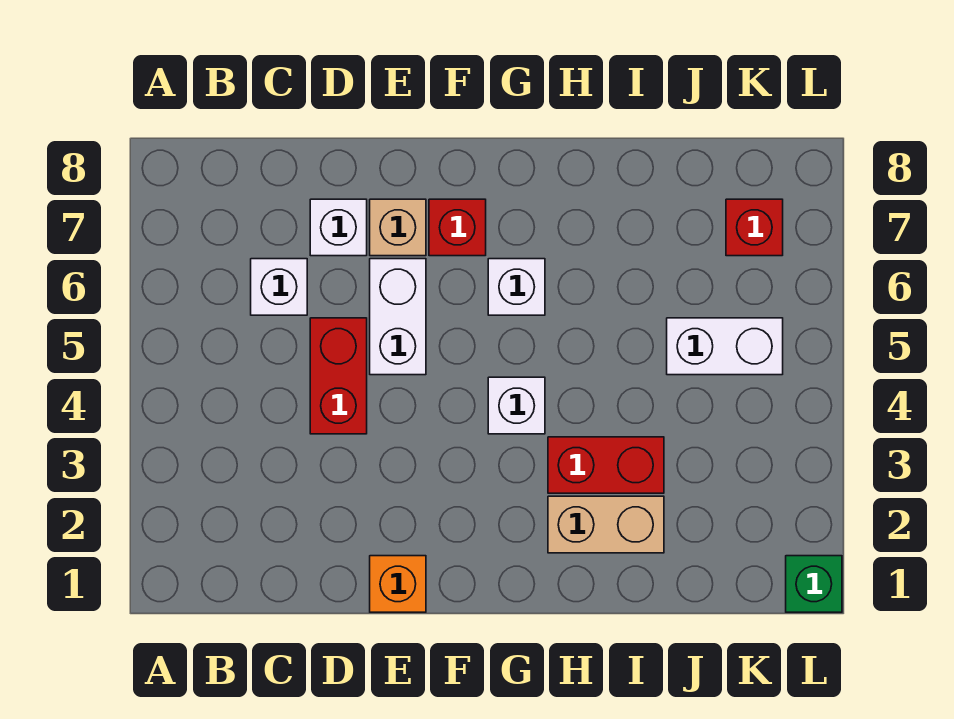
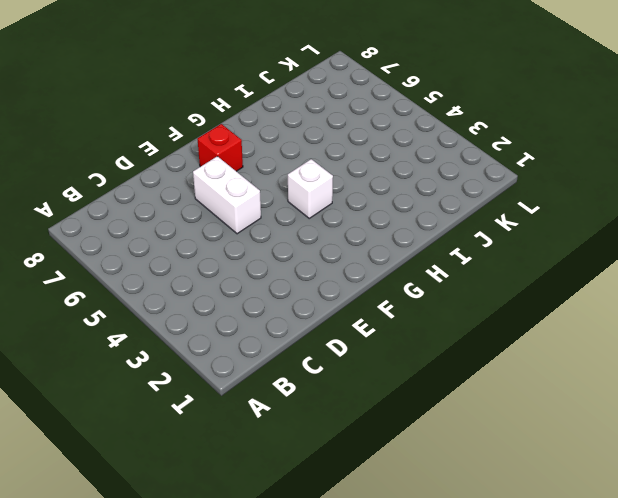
none -> white 1x1 brick [251,259,307,315]
none -> red 1x2 brick [310,318,367,434]
none -> white 1x1 brick [310,199,367,256]

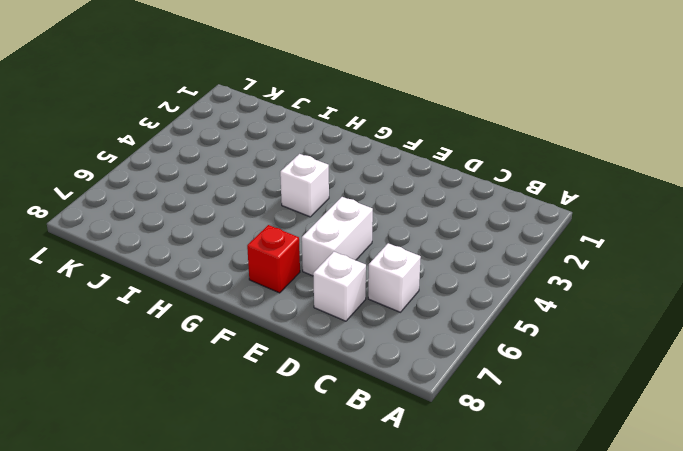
none -> red 1x2 brick [310,318,367,434]
none -> orange 1x1 brick [370,556,426,612]
none -> tan 1x1 brick [370,199,426,256]

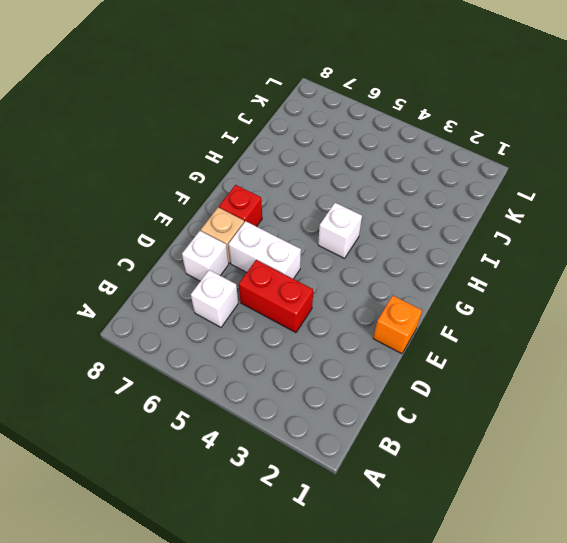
none -> white 1x1 brick [488,259,545,315]
none -> tan 1x2 brick [548,496,664,553]
none -> red 1x2 brick [548,437,664,493]

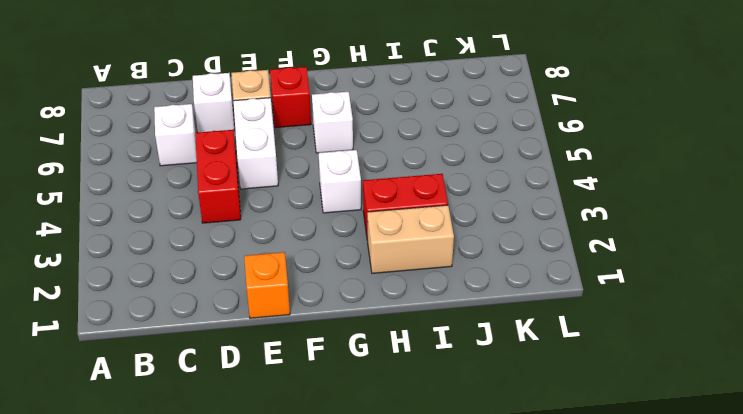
none -> white 1x2 brick [667,318,783,375]
none -> red 1x1 brick [726,199,783,256]
none -> green 1x1 brick [786,556,842,612]

